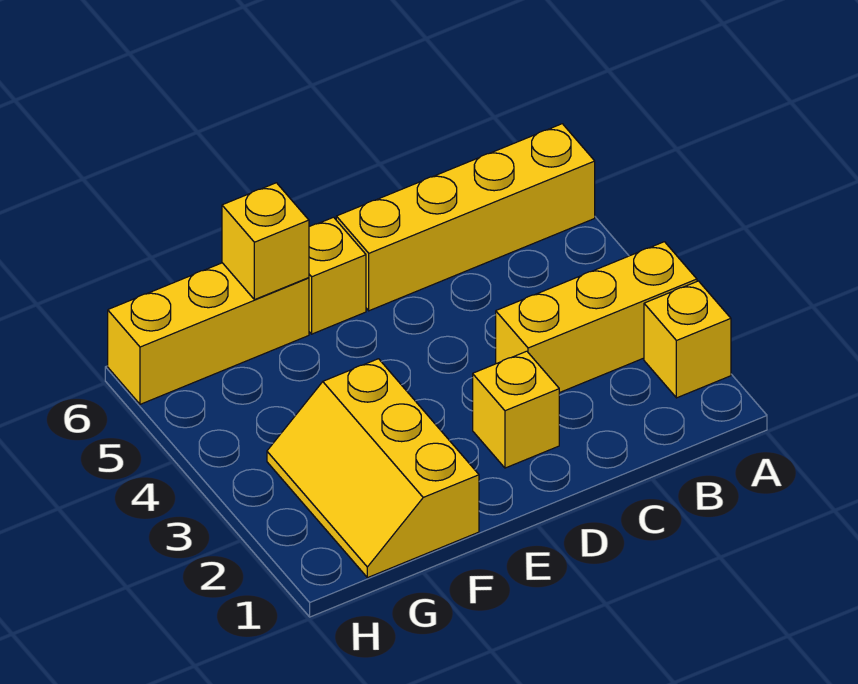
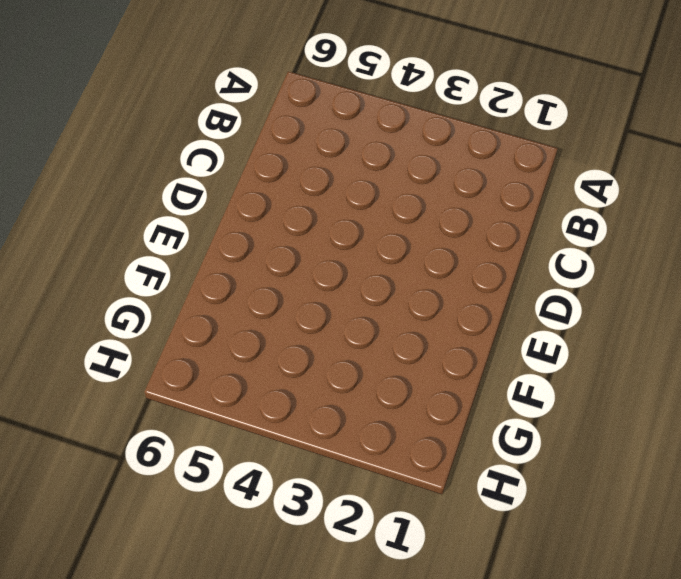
none -> yellow 1x1 brick [644,281,731,398]
none -> yellow 1x3 brick [496,242,697,393]

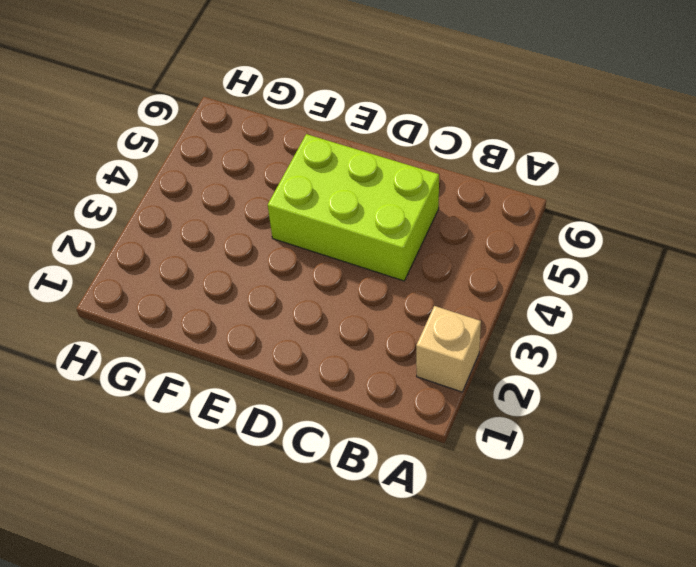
tan 1x1 brick [416,306,481,392] -> yellow 1x1 brick [644,281,731,398]
lime 2x3 brick [268,134,439,281] -> none
none -> yellow 1x3 brick [496,242,697,393]
none -> yellow 1x4 brick [336,124,595,311]

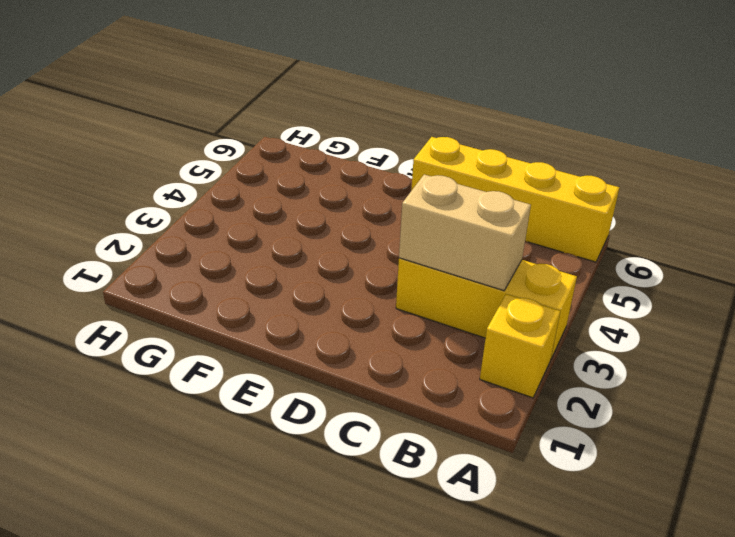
tan 1x2 brick [399,174,531,291] -> none
none -> yellow 1x1 brick [473,351,559,468]
none -> yellow 1x1 brick [309,217,366,334]

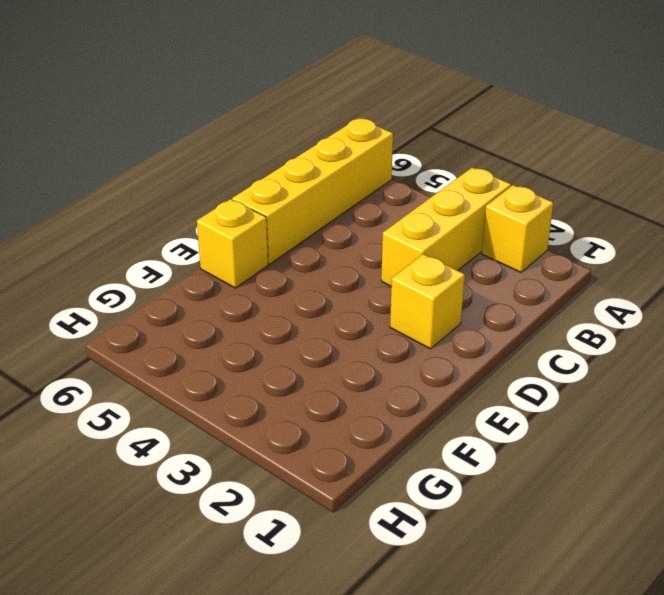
none -> yellow 2x3 slope [267,359,479,578]
none -> yellow 1x3 brick [108,263,309,404]

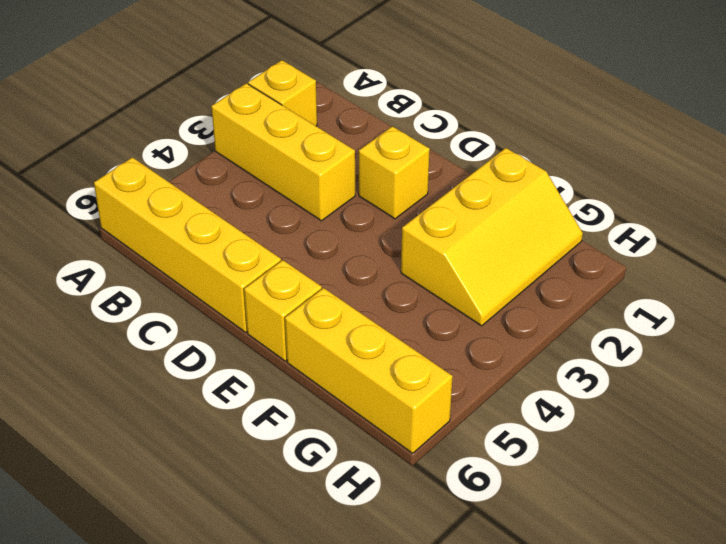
none -> yellow 1x1 brick [222,183,309,300]

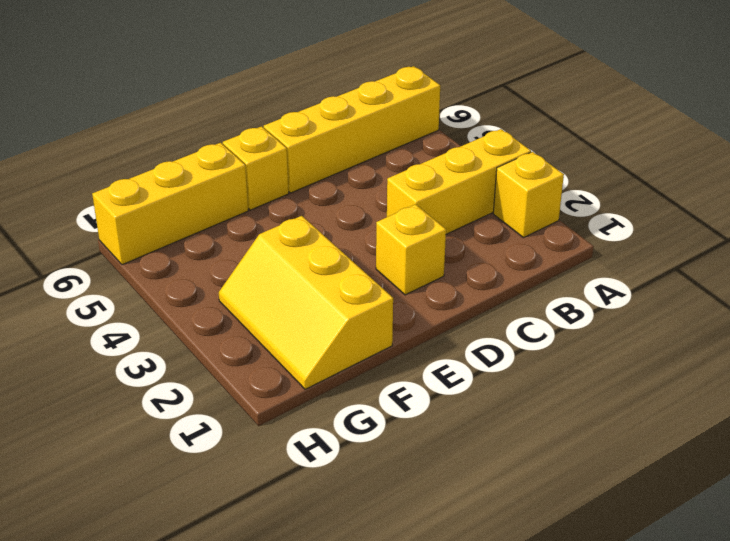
none -> yellow 1x1 brick [222,183,309,300]

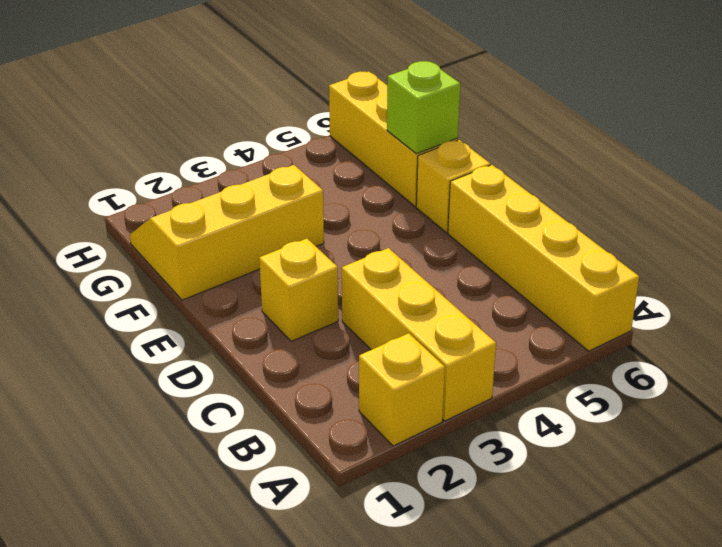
lime 1x1 brick [387,61,460,154] -> yellow 1x1 brick [222,183,309,300]

